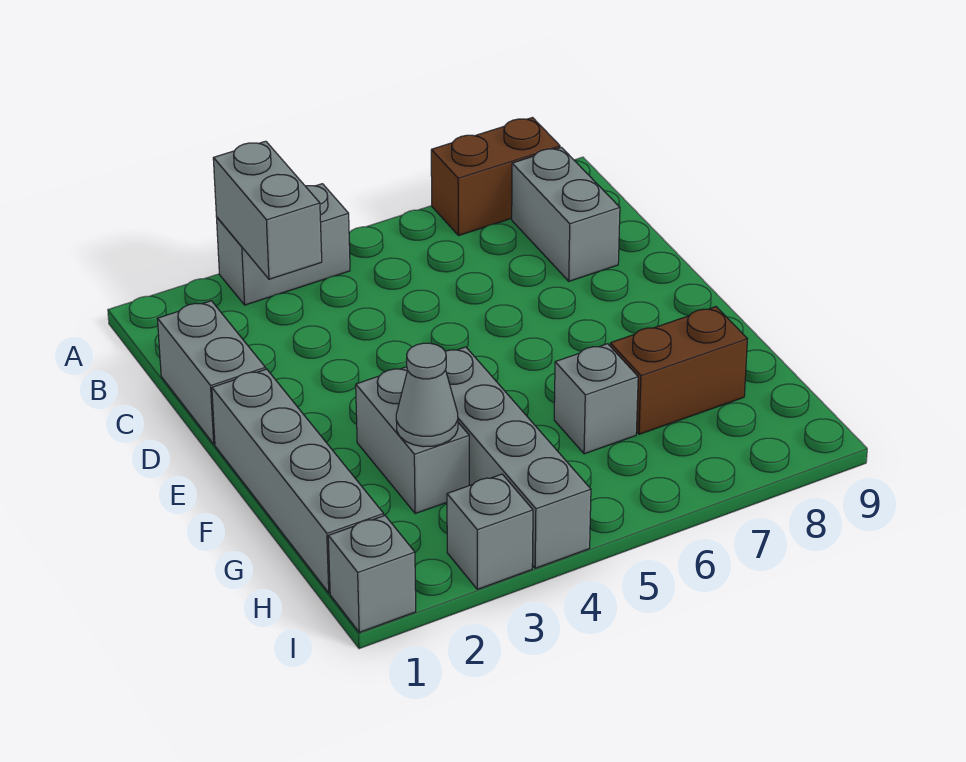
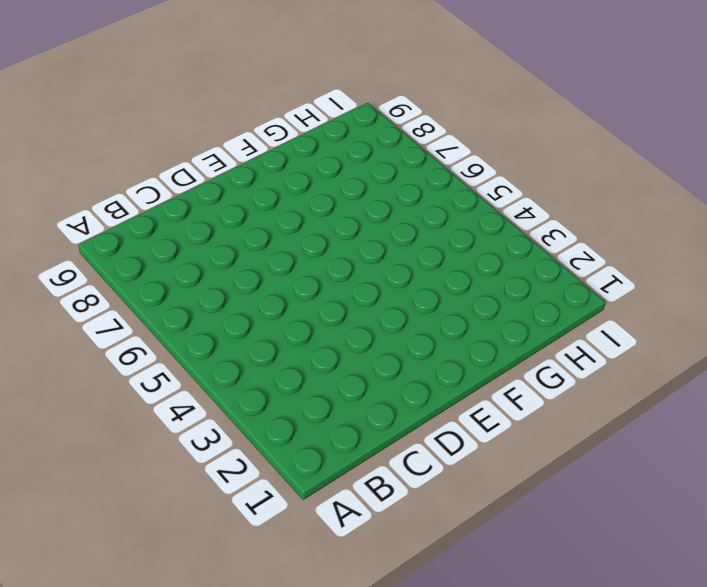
none -> grey 1x2 brick [217,184,350,305]
none -> brown 1x2 brick [431,118,560,236]
none -> grey 1x2 brick [512,147,620,281]

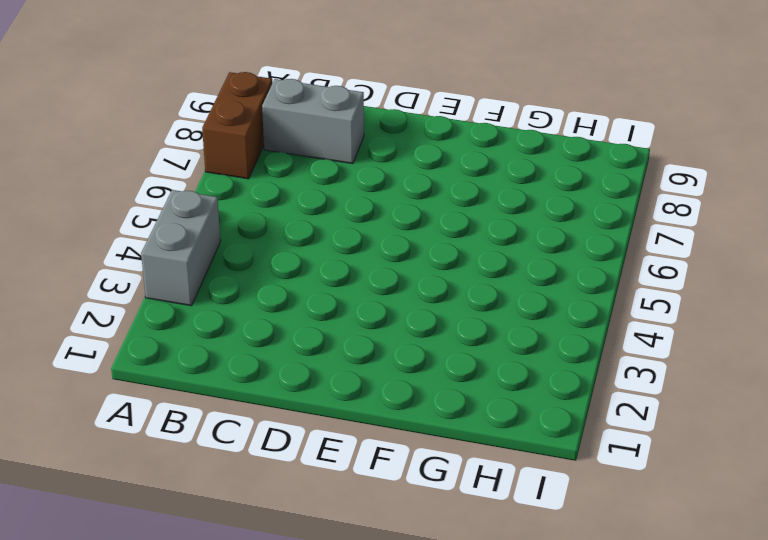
none -> grey 1x2 brick [157,301,266,444]
none -> grey 1x4 brick [212,369,384,593]
none -> grey 1x2 brick [356,367,469,513]

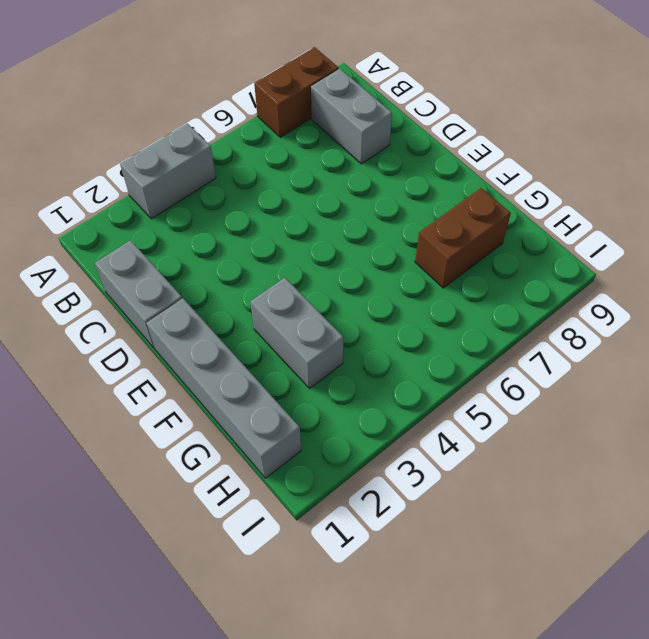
none -> grey 1x4 brick [445,347,591,568]
none -> grey 1x1 brick [554,344,638,454]
none -> grey 1x1 brick [328,515,416,632]

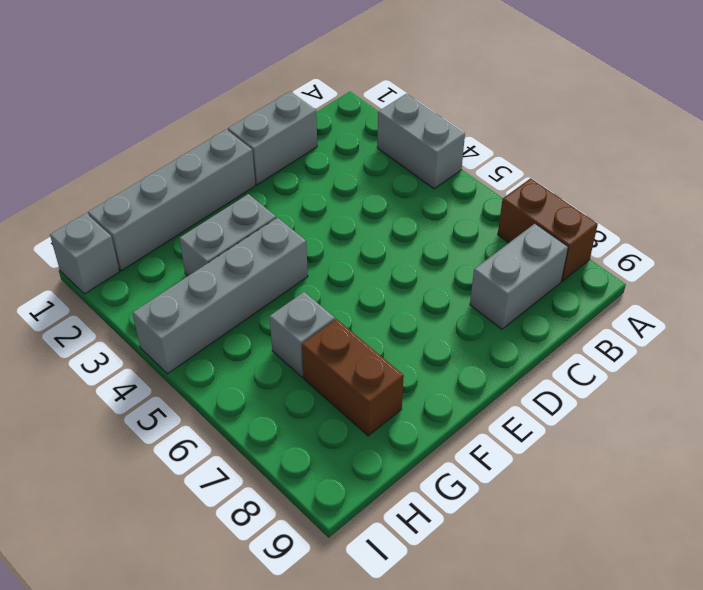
none -> grey 1x1 brick [447,474,533,589]
none -> grey 1x2 brick [213,141,322,279]
none -> grey 1x1 cone [396,343,458,447]

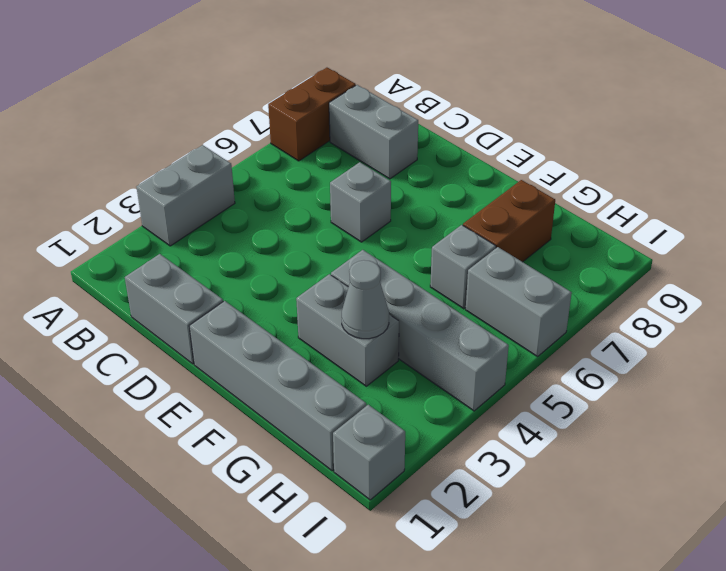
grey 1x1 brick [330,162,391,242] -> grey 1x1 brick moved to [447,474,533,589]
grey 1x2 brick [466,247,572,357] -> grey 1x2 brick moved to [213,141,322,279]

